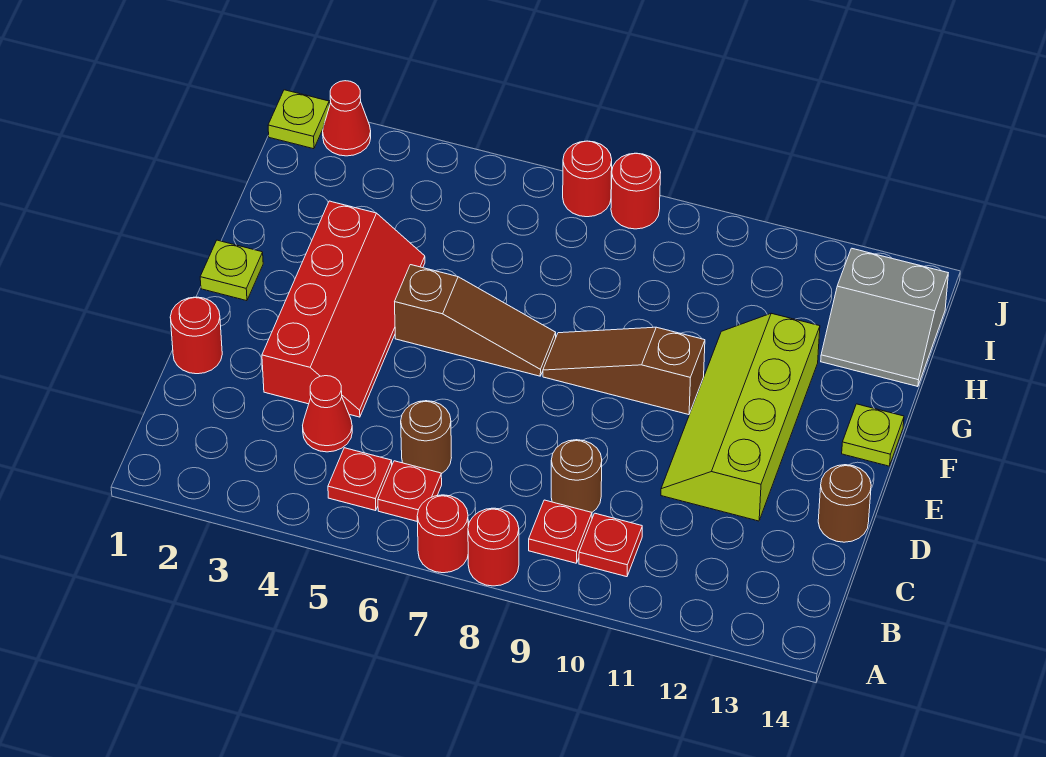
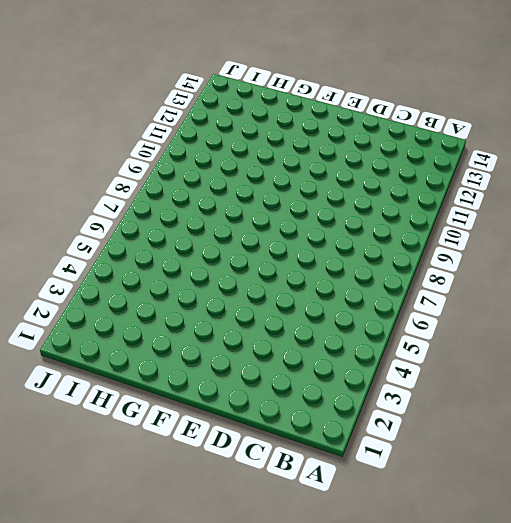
none -> red 1x1 round brick [417,495,468,573]
none -> red 1x1 round brick [468,508,519,586]
none -> red 1x1 plate [328,448,392,511]

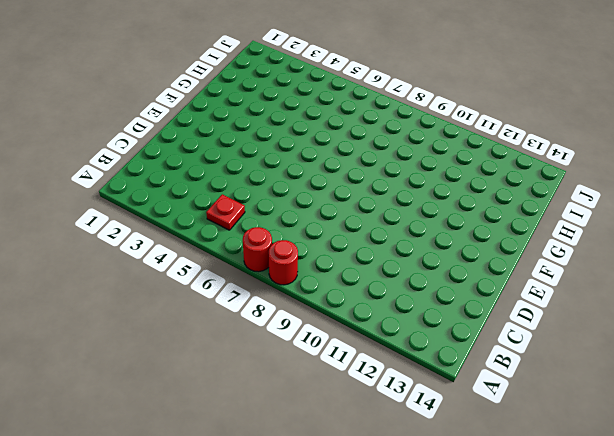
none -> red 1x1 plate [378,461,442,521]
none -> red 1x1 plate [529,500,592,563]
none -> red 1x1 plate [579,513,642,577]

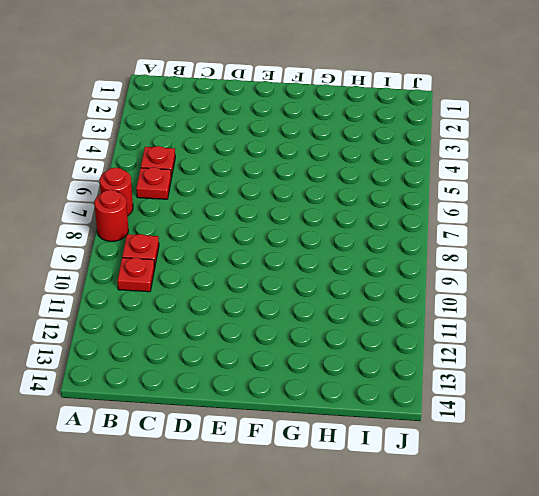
none -> red 1x1 cone [303,376,352,452]
none -> brown 1x1 round brick [401,401,451,474]
none -> brown 1x1 round brick [551,440,602,512]

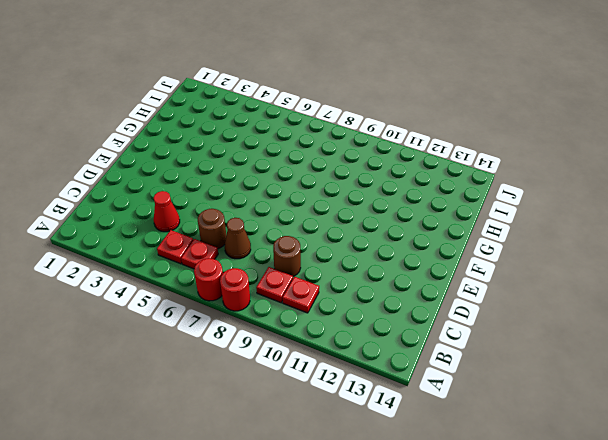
brown 1x1 cone [225,218,251,259] -> none
none -> red 1x1 round brick [170,297,222,374]
none -> red 2x4 slope [262,201,425,417]
none -> lime 2x4 slope [661,313,820,521]

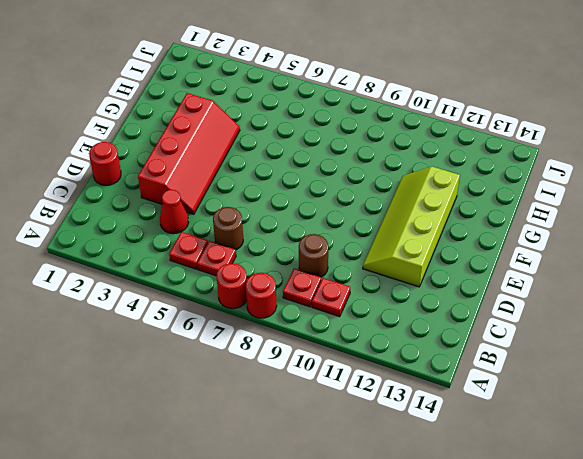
none -> brown 1x1 round brick [818,465,871,542]
none -> lime 1x1 plate [200,240,263,301]
none -> brown 1x3 slope [395,265,556,376]

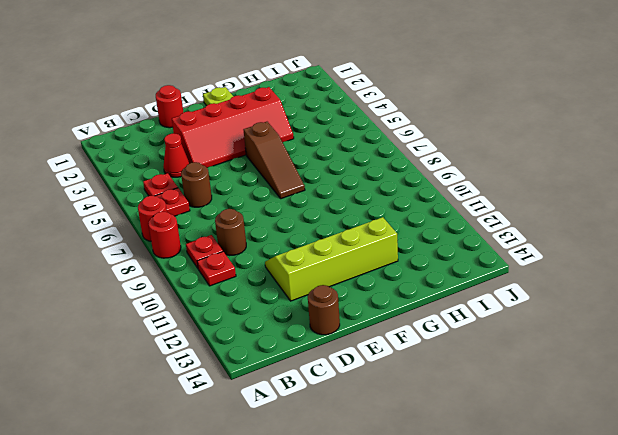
none -> brown 1x3 slope [543,327,705,415]
none -> lime 1x1 plate [842,404,904,466]
none -> grey 2x2 slope [821,248,948,387]

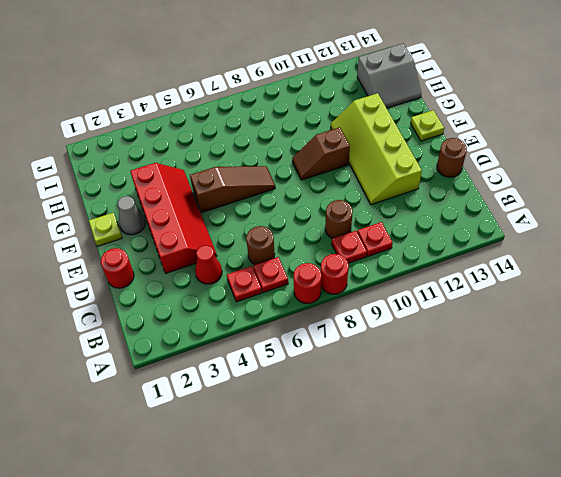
grey 1x1 cone [118,196,145,235] -> none
brown 1x2 slope [292,127,350,180] -> brown 1x3 slope [543,327,705,415]
none -> lime 1x1 plate [268,90,329,149]
none -> red 1x1 cone [323,81,371,156]
none -> red 1x1 round brick [563,141,612,217]

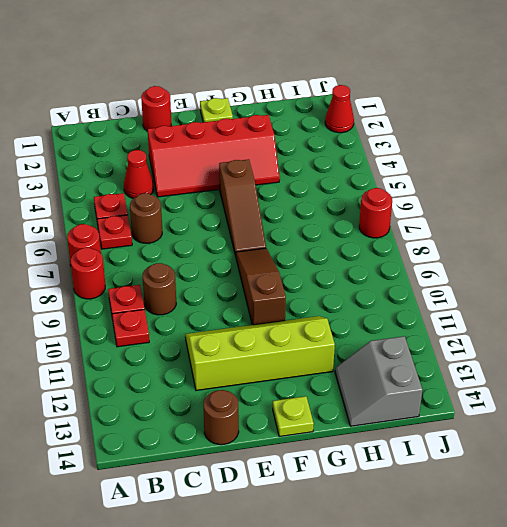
none -> lime 1x1 plate [268,90,329,149]
none -> red 1x1 round brick [611,153,661,229]

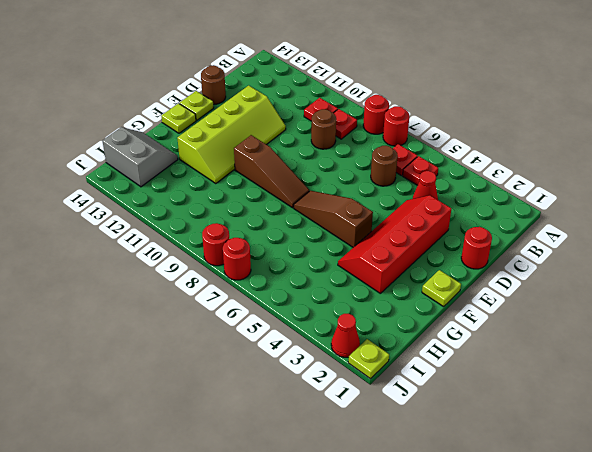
lime 1x1 plate [179,91,214,120] -> none

